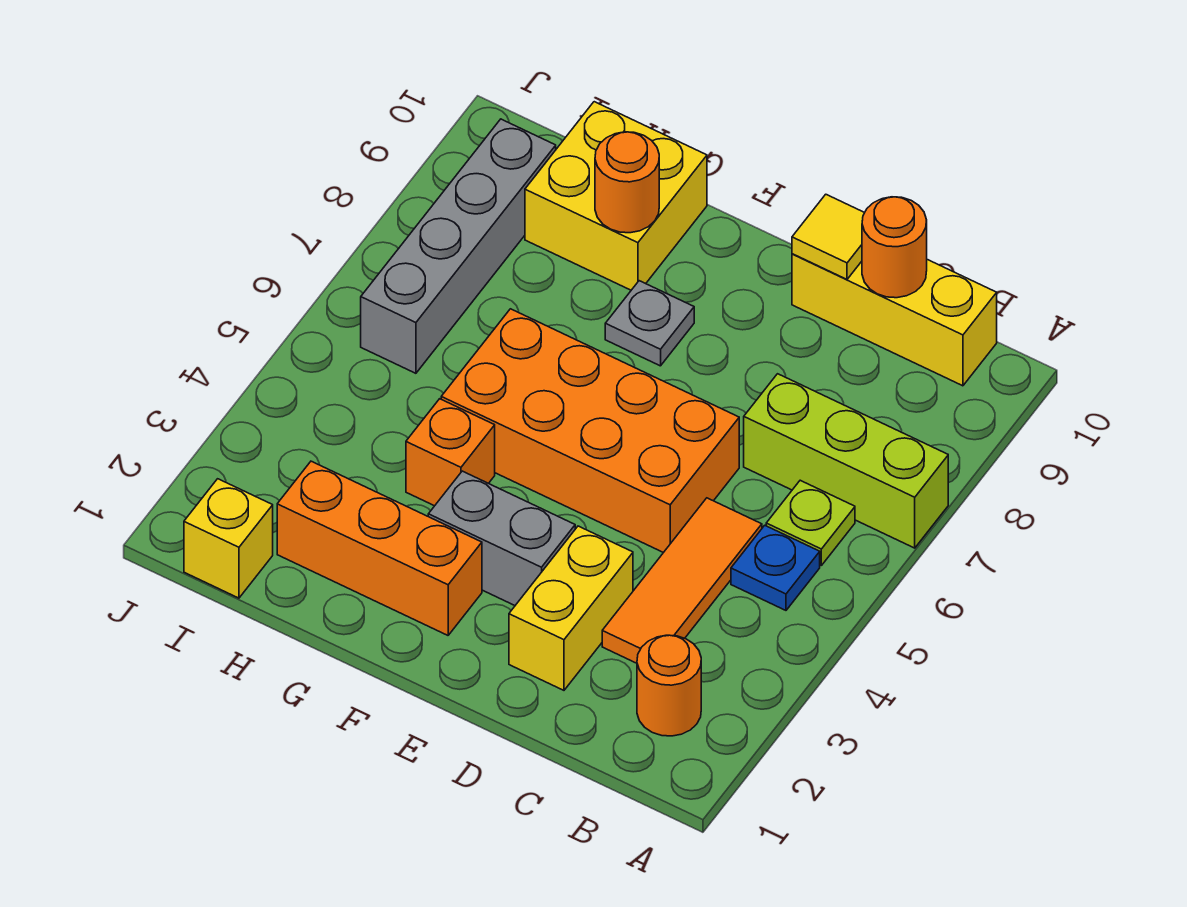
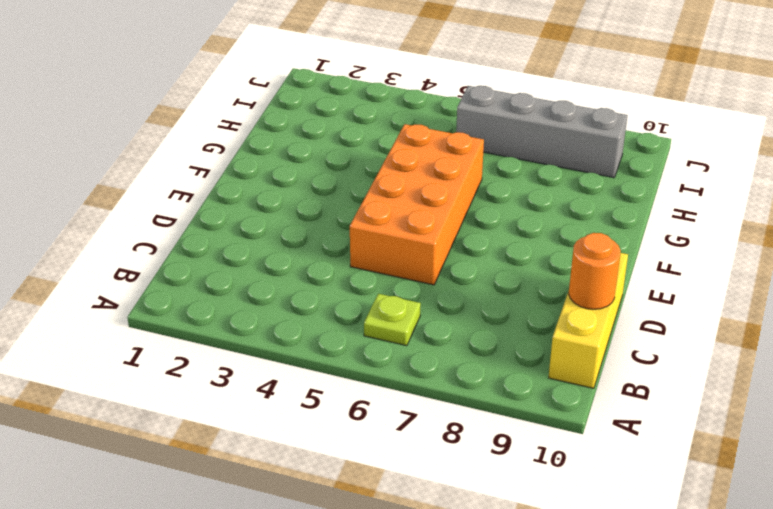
none -> lime 1x3 brick [744,374,948,548]
none -> orange 1x1 round brick [637,635,701,736]
none -> blue 1x1 plate [731,525,820,610]

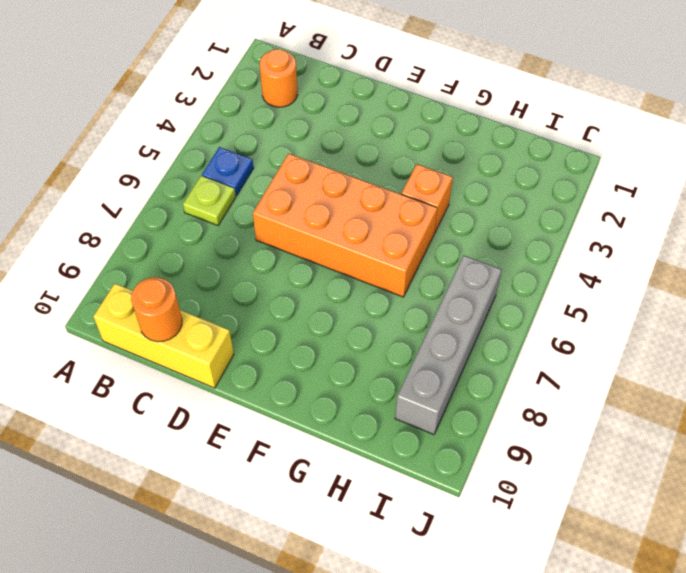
none -> lime 1x3 brick [744,374,948,548]
none -> orange 1x3 tile [602,498,762,663]
none -> yellow 1x2 brick [509,526,633,690]

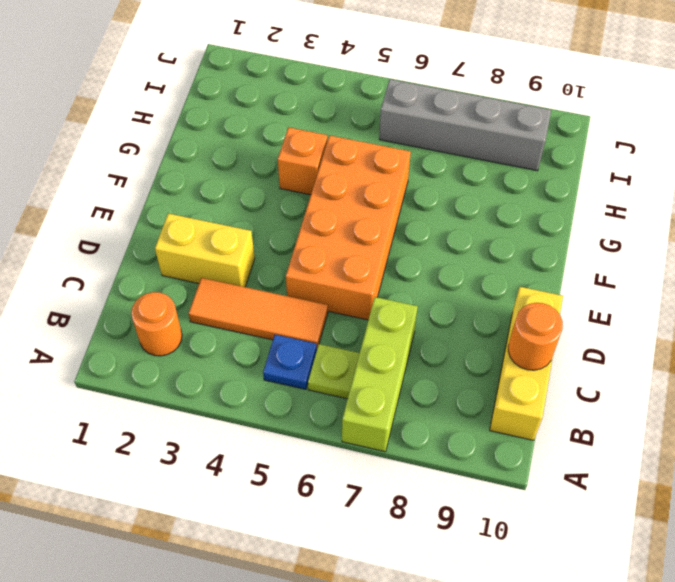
none -> grey 1x2 brick [428,471,575,605]
none -> orange 1x3 brick [277,461,482,635]
none -> grey 1x1 plate [605,281,694,366]

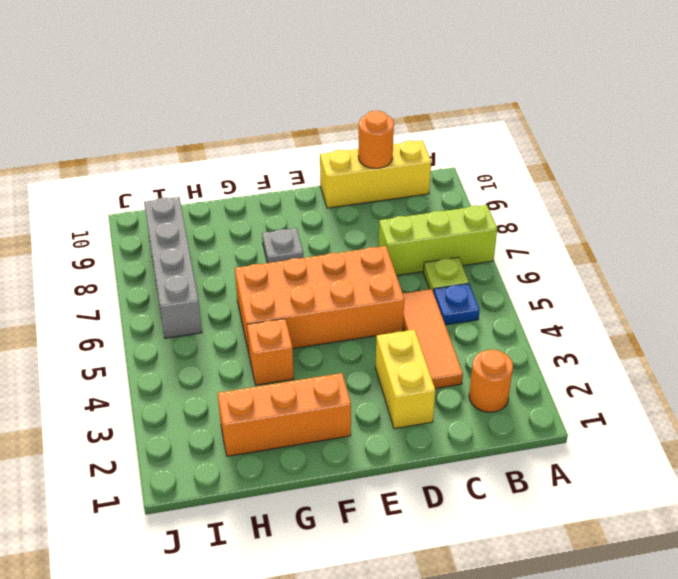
none -> grey 1x2 brick [428,471,575,605]
none -> yellow 2x2 brick [525,102,707,290]
none -> yellow 1x1 brick [184,479,273,598]

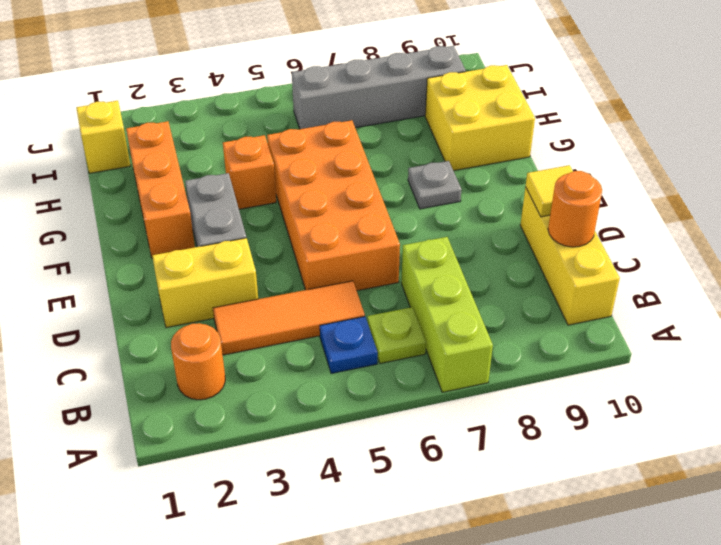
none -> orange 1x1 round brick [595,132,659,233]

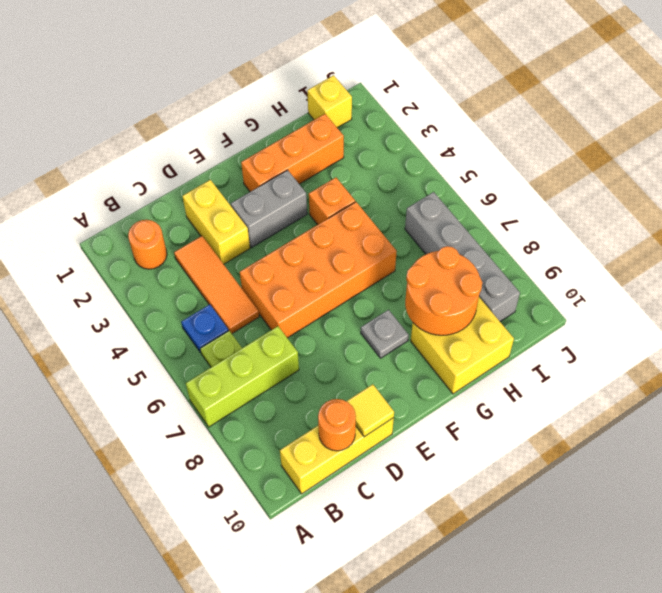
orange 2x2 round brick [405,246,482,335] -> orange 1x1 round brick [595,132,659,233]

